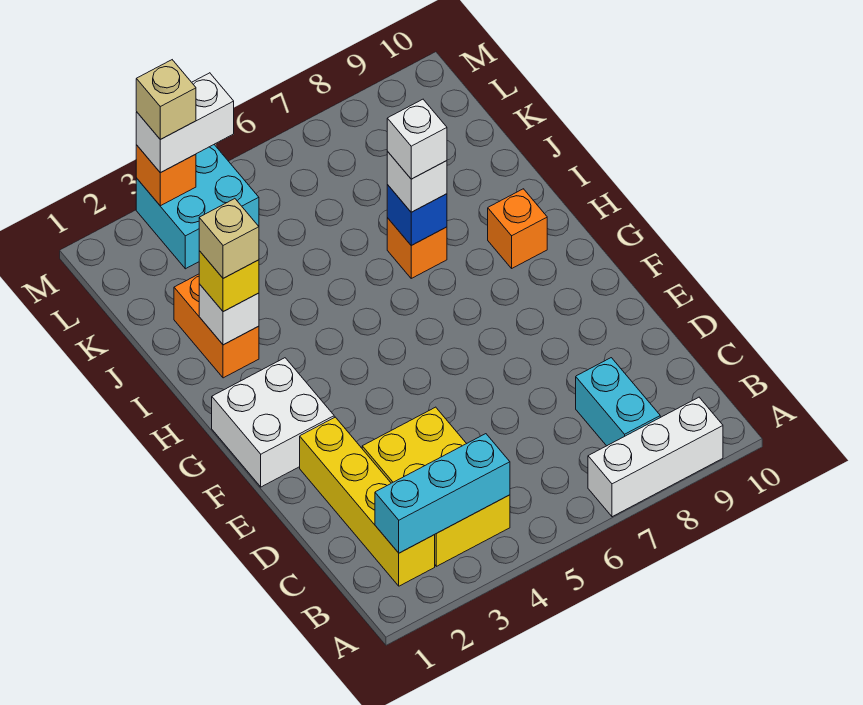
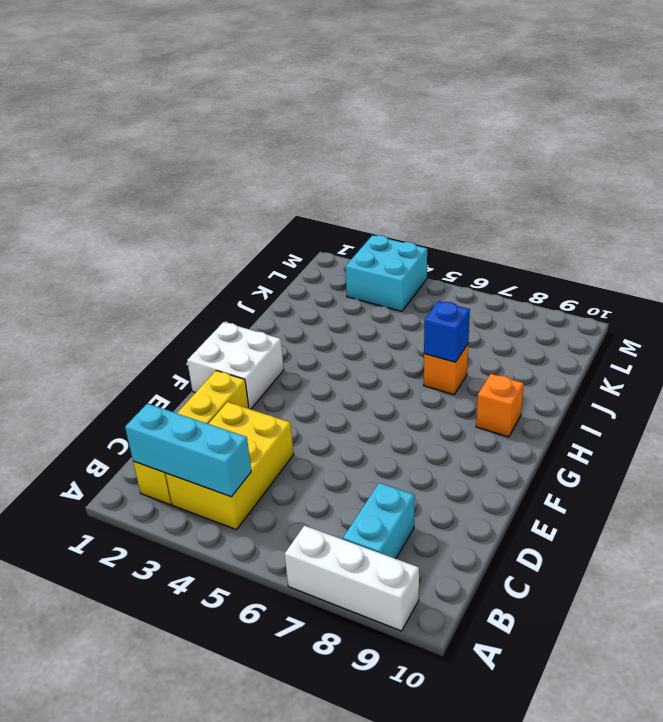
none -> orange 1x2 brick [174,274,259,378]
none -> white 1x1 brick [199,284,259,345]
none -> orange 1x1 brick [136,145,196,206]

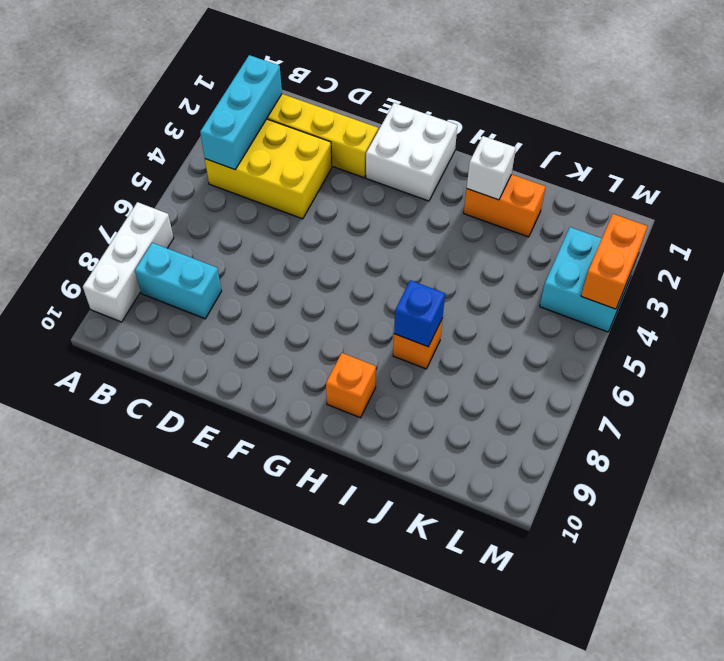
orange 1x2 brick [581,214,648,309] -> orange 1x1 brick [136,145,196,206]
none -> yellow 1x1 brick [199,251,259,312]
none -> white 1x1 brick [387,151,447,212]
none -> white 1x2 brick [136,73,234,173]

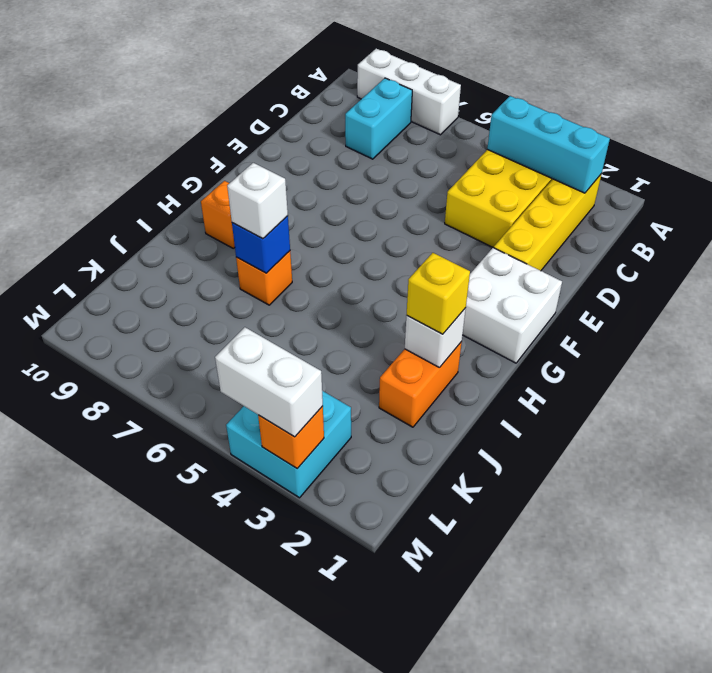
none -> tan 1x1 brick [199,199,259,278]
none -> white 1x1 brick [387,99,447,179]
none -> tan 1x1 brick [136,60,196,139]

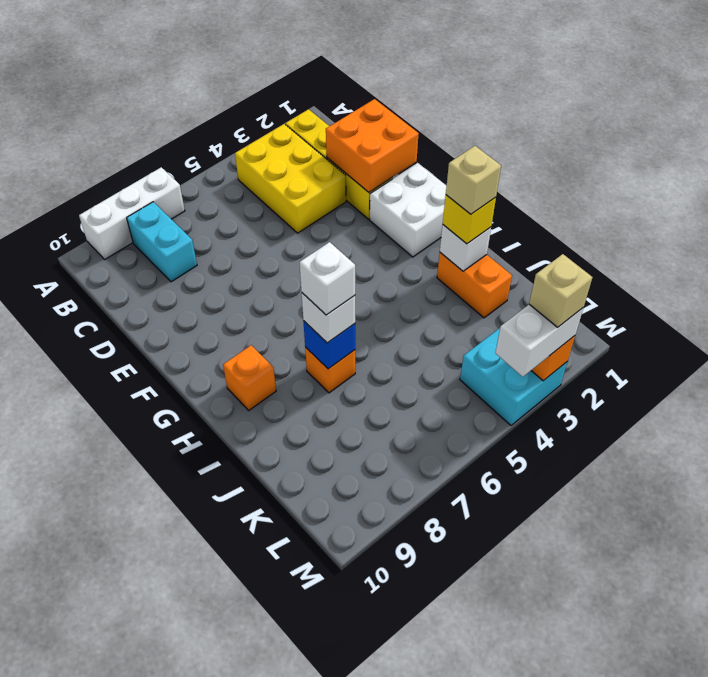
orange 2x2 brick [326,99,419,192] -> none
none -> cyan 1x3 brick [375,434,510,553]

